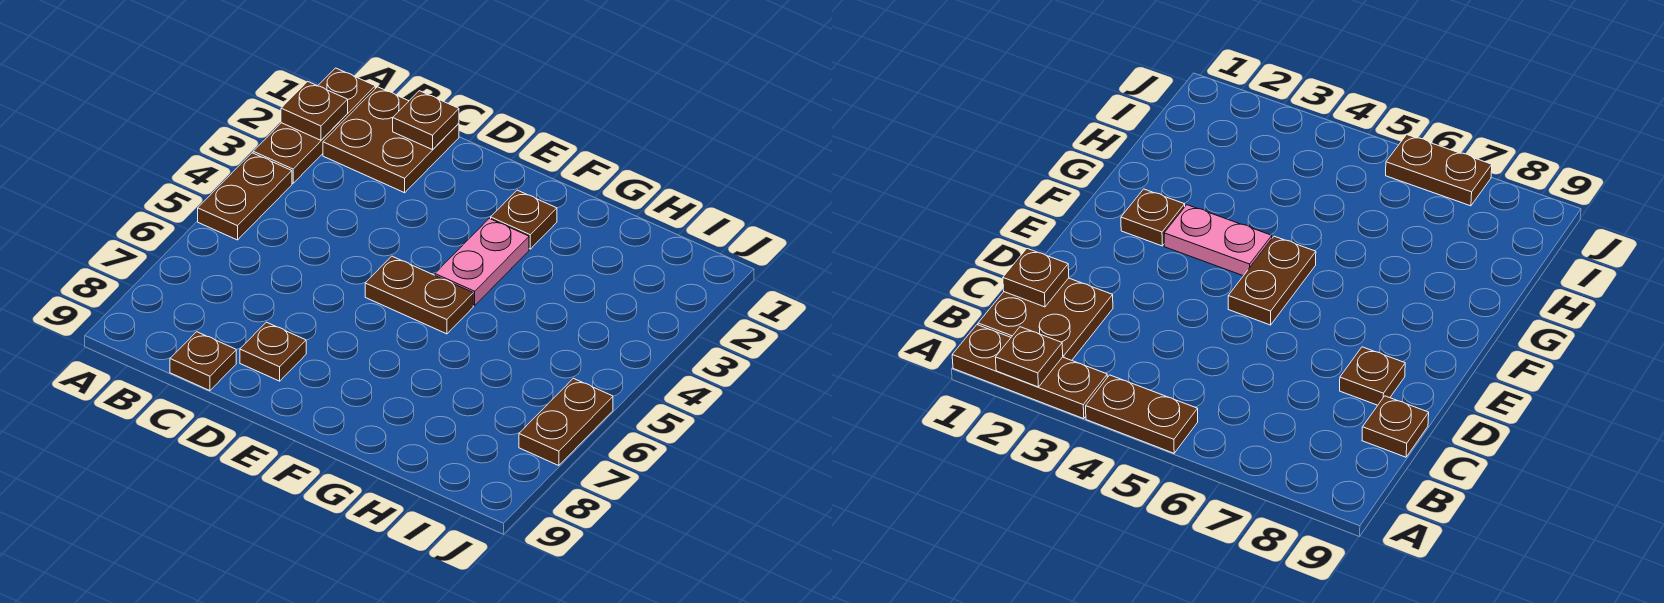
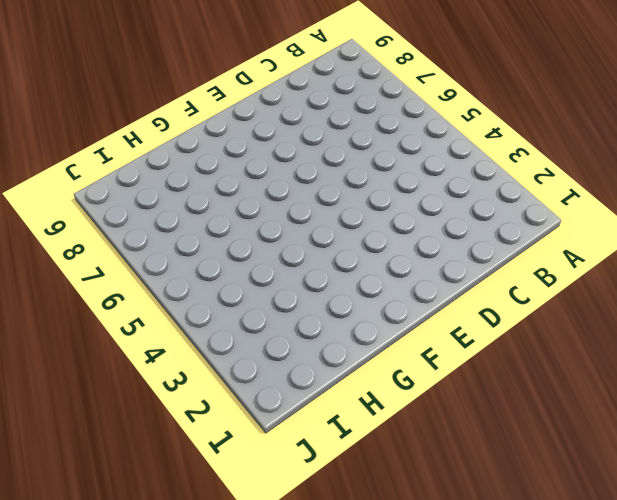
none -> brown 1x3 plate [253,68,375,183]
none -> brown 1x2 plate [198,153,292,240]

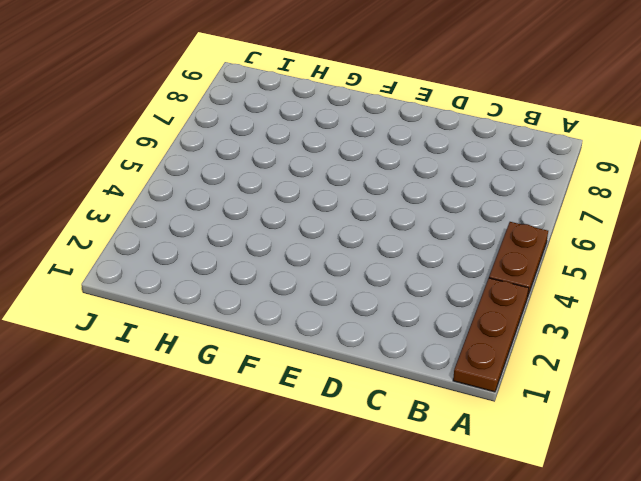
none -> brown 2x2 plate [323,87,459,193]
none -> brown 1x1 plate [170,332,236,391]

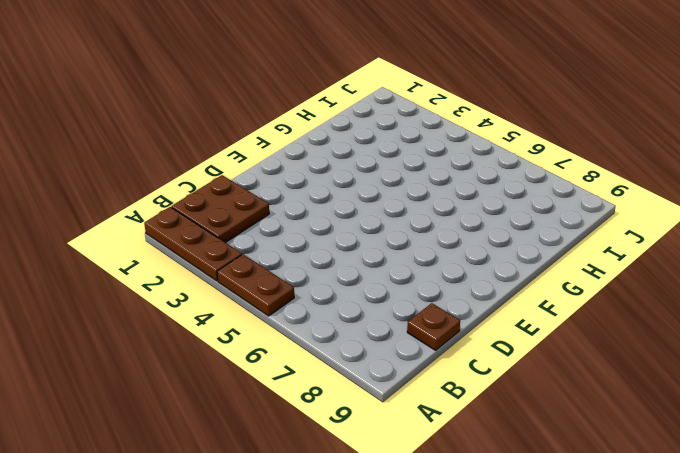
none -> brown 1x1 plate [240,322,306,381]
none -> brown 1x2 plate [365,256,473,334]

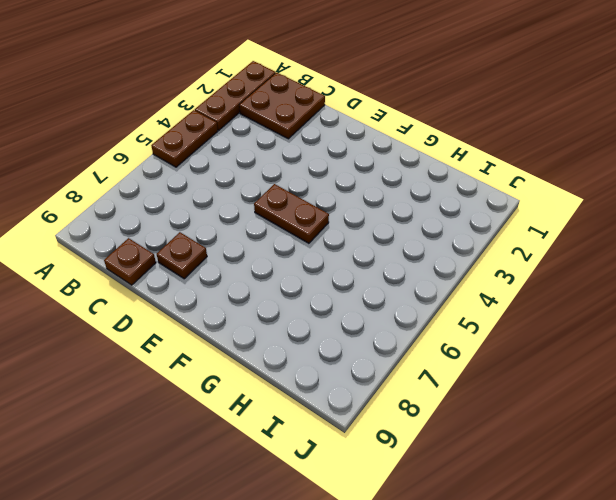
none -> brown 1x1 plate [491,190,557,249]
none -> pink 1x2 plate [435,218,529,306]

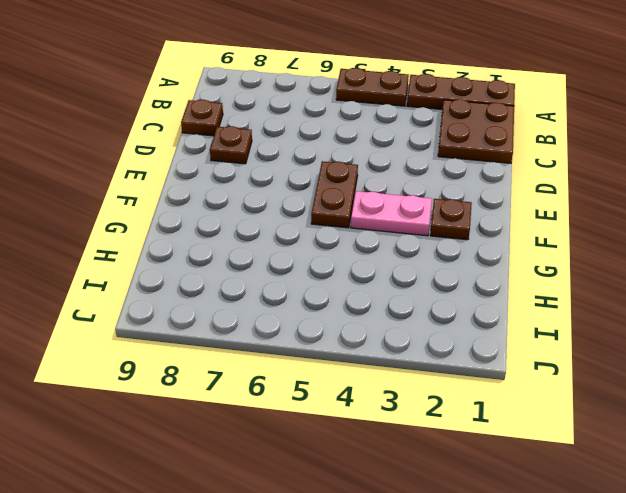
none -> brown 1x2 plate [519,378,613,466]
none -> brown 1x1 plate [281,81,348,140]

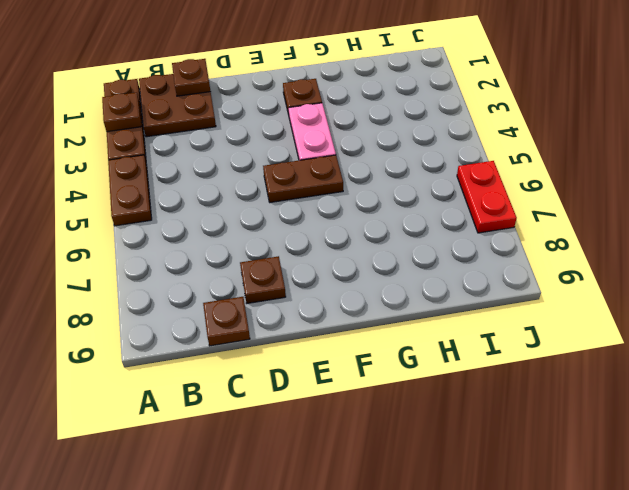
red 1x2 plate [457,161,517,233] -> brown 1x2 plate [519,378,613,466]

